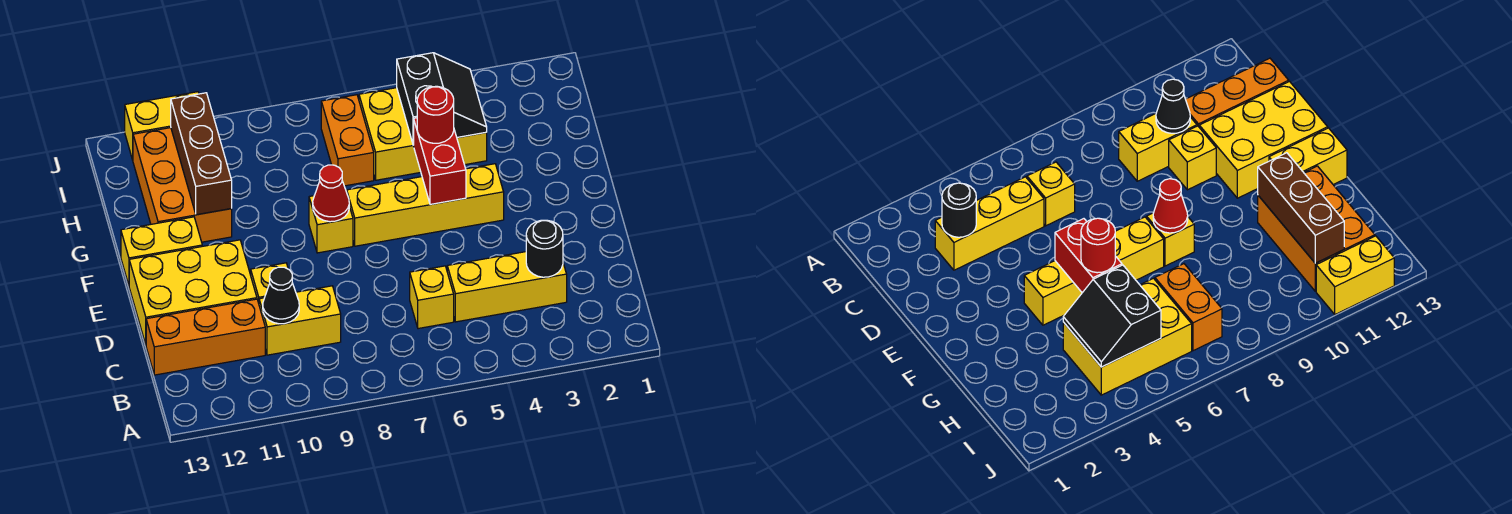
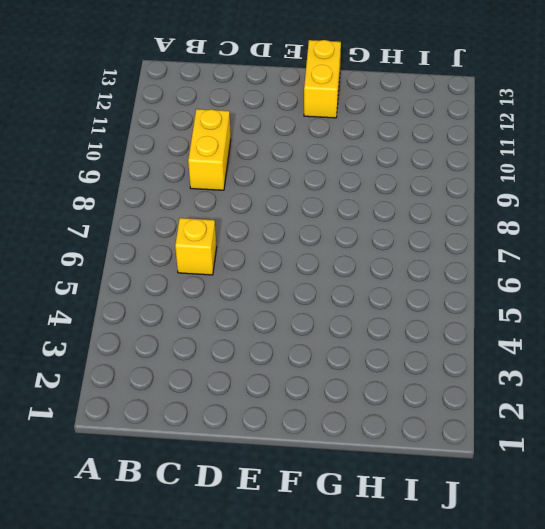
none -> yellow 1x3 brick [447,252,567,322]
none -> orange 1x3 brick [146,299,265,375]
none -> yellow 1x1 brick [251,263,288,303]

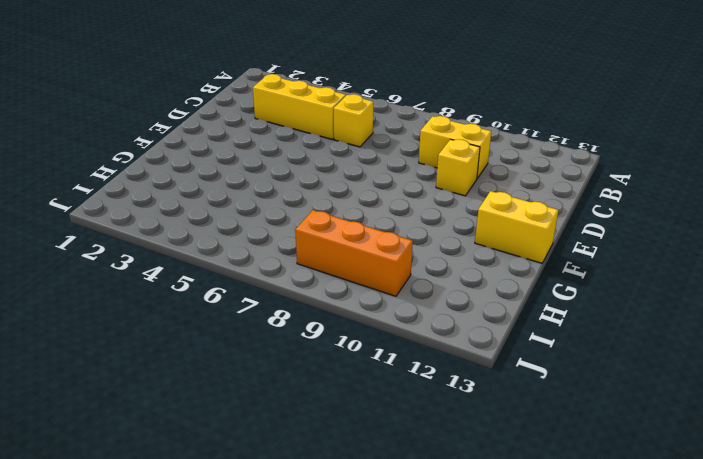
orange 1x3 brick [295,210,413,296] -> orange 1x3 brick moved to [146,299,265,375]
none -> yellow 2x3 brick [129,240,257,344]
none -> yellow 1x4 brick [347,164,504,246]
none -> yellow 1x1 brick [309,196,353,253]

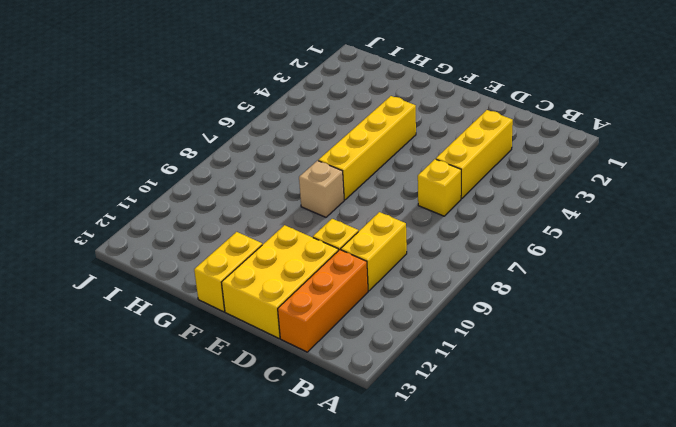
tan 1x1 brick [299,161,344,217] -> yellow 1x1 brick [309,196,353,253]
none -> orange 2x3 brick [133,128,232,242]
none -> yellow 2x3 brick [359,88,487,180]
none -> orange 1x2 brick [321,95,374,186]

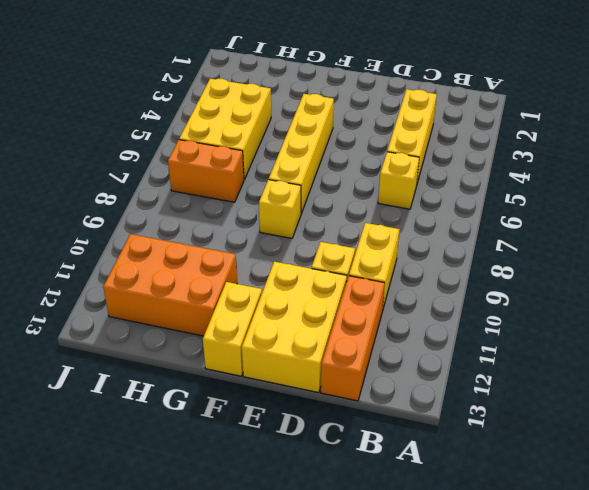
none -> yellow 1x2 brick [125,92,199,160]
none -> black 1x1 round brick [526,220,563,277]
none -> black 1x1 cone [263,267,299,324]

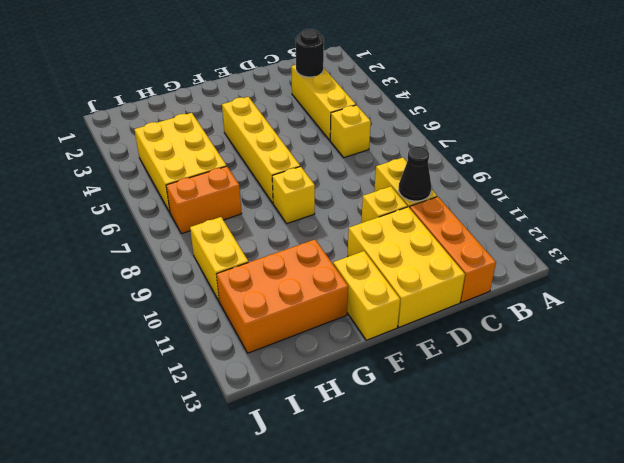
yellow 1x2 brick [190,217,249,301] -> yellow 1x2 brick moved to [125,92,199,160]
none -> red 1x2 brick [414,118,466,205]
none -> red 1x1 cone [313,165,349,222]
none -> brown 1x3 brick [171,93,232,215]

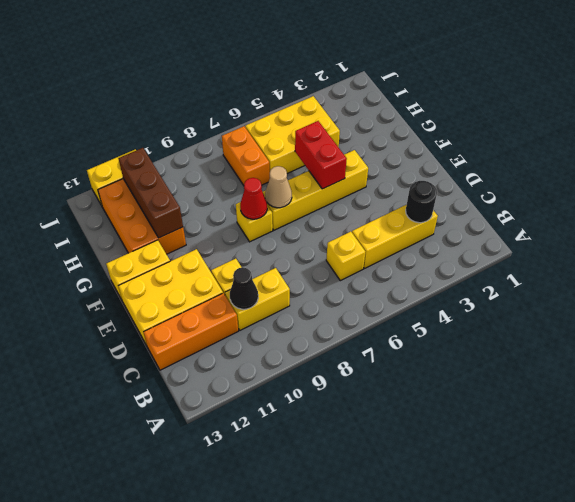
tan 1x1 cone [265,166,292,208] -> none
none -> black 2x2 slope [397,53,487,145]
none -> red 1x1 round brick [417,86,454,143]

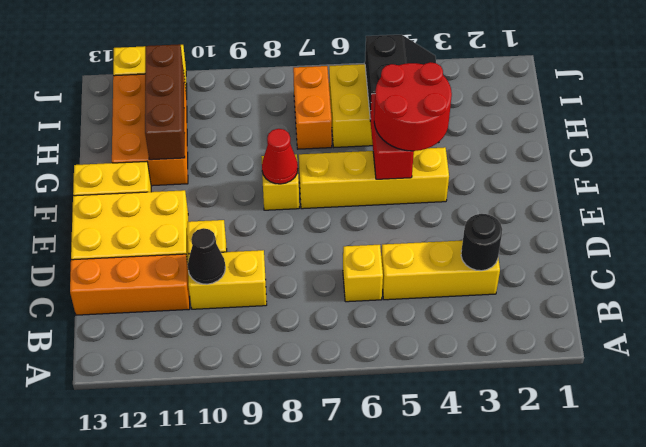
red 2x2 round brick [374,62,452,151] -> red 1x1 round brick [417,86,454,143]

